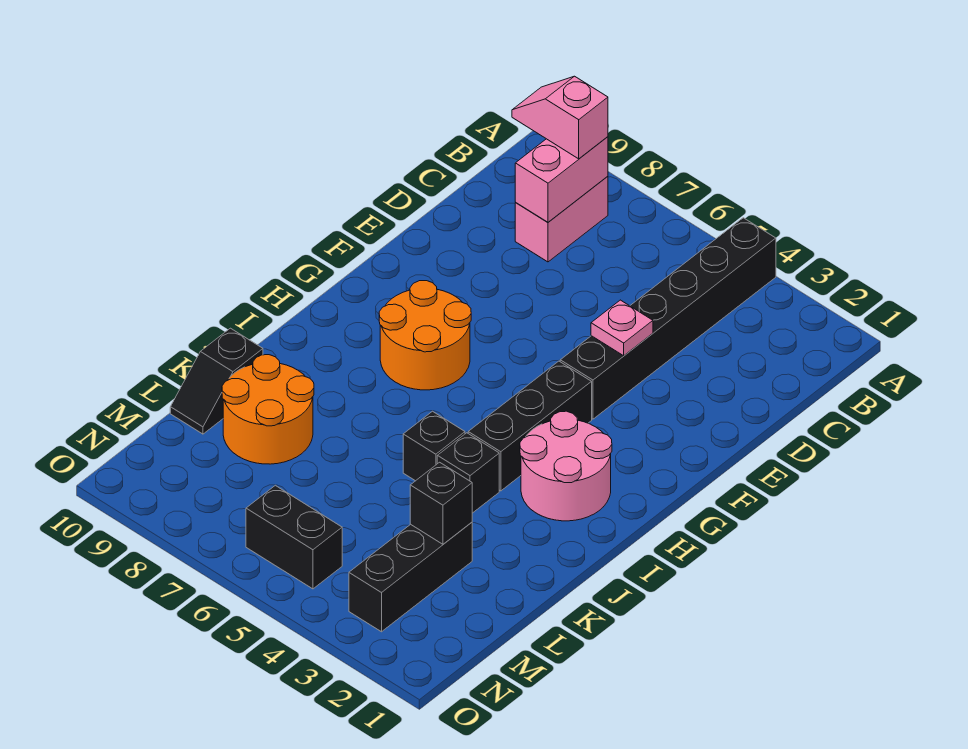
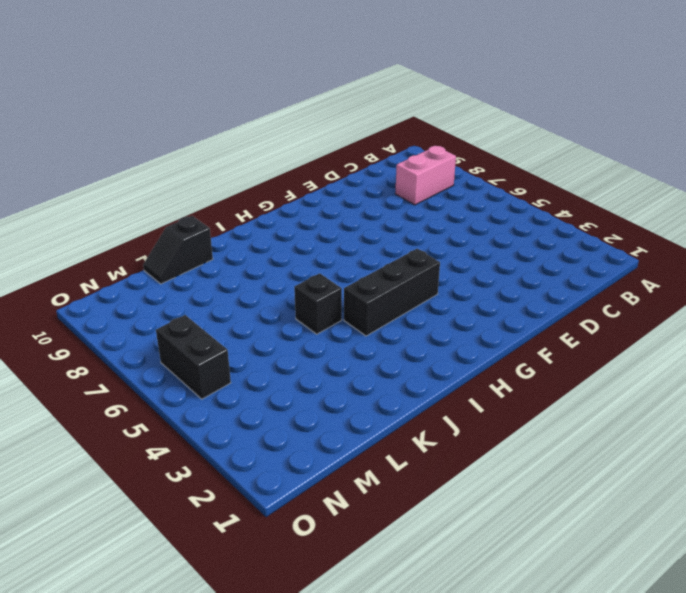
none -> black 1x6 brick [560,218,776,419]
none -> orange 2x2 round brick [379,281,471,390]
none -> pink 2x2 round brick [520,411,612,521]

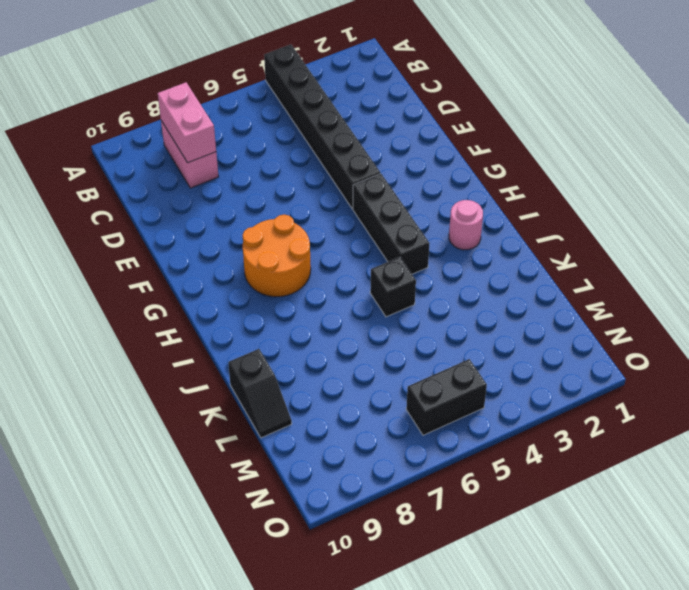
pink 1x1 round brick [449,200,483,250] -> pink 2x2 round brick [520,411,612,521]
none -> black 1x1 brick [437,433,499,513]
none -> orange 2x2 round brick [222,355,314,464]
none -> black 1x3 brick [349,522,472,632]

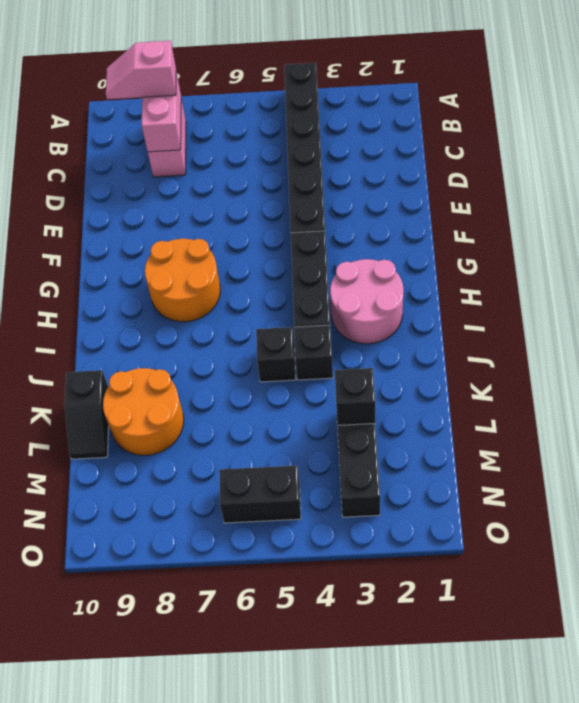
none -> pink 1x1 plate [591,300,653,356]

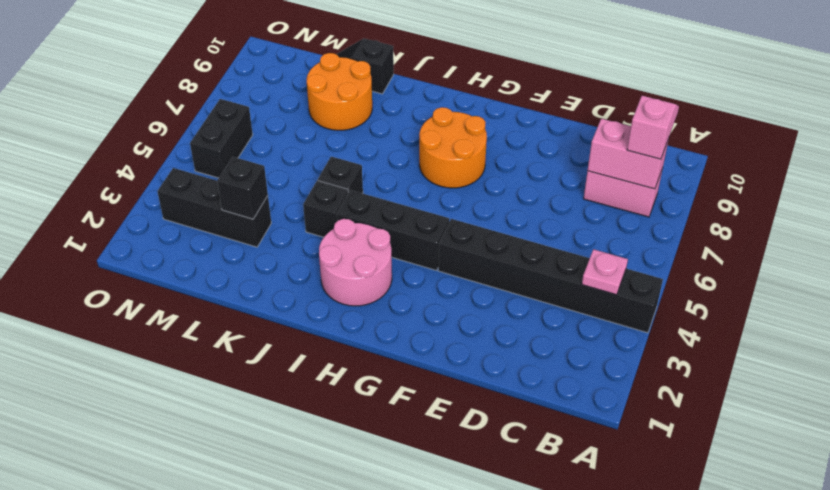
pink 1x1 plate [582,249,628,295] -> pink 1x1 plate moved to [591,300,653,356]

